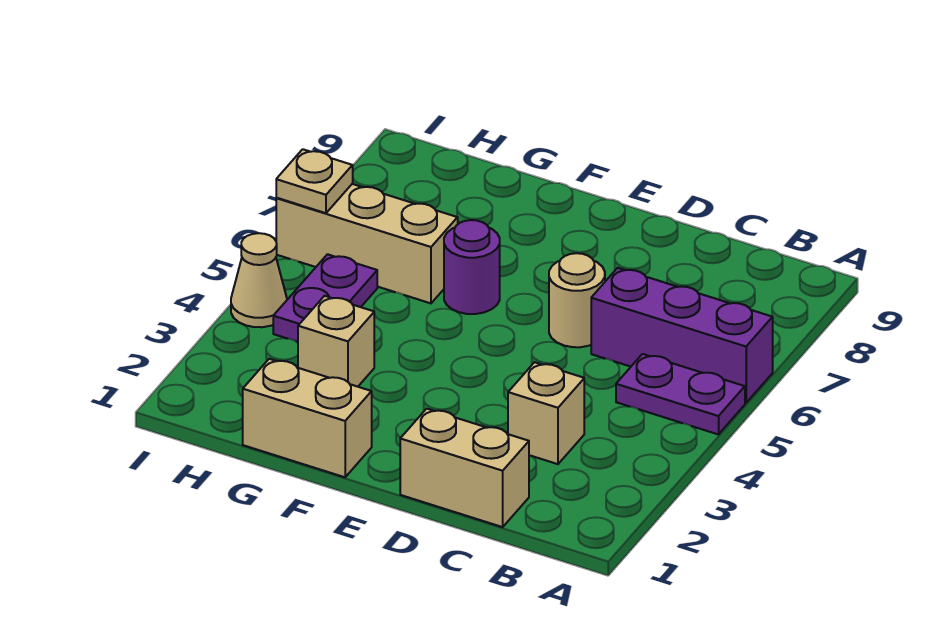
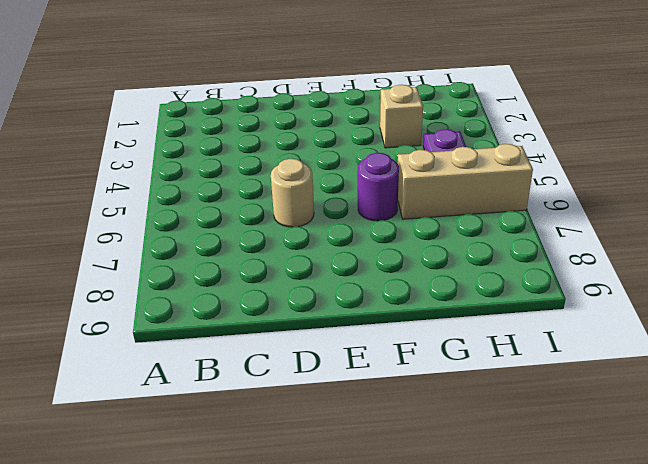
none -> purple 1x2 plate [616,354,745,434]
none -> purple 1x3 brick [591,268,773,403]
none -> tan 1x2 brick [400,409,529,527]

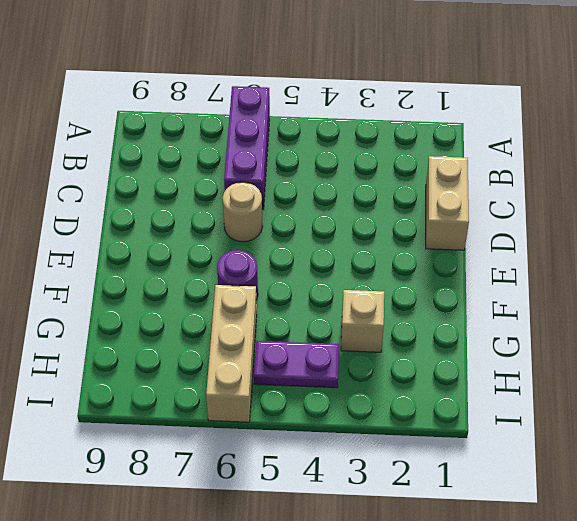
none -> purple 1x2 plate [616,354,745,434]
none -> tan 1x1 brick [508,362,584,464]
none -> tan 1x2 brick [243,359,372,477]

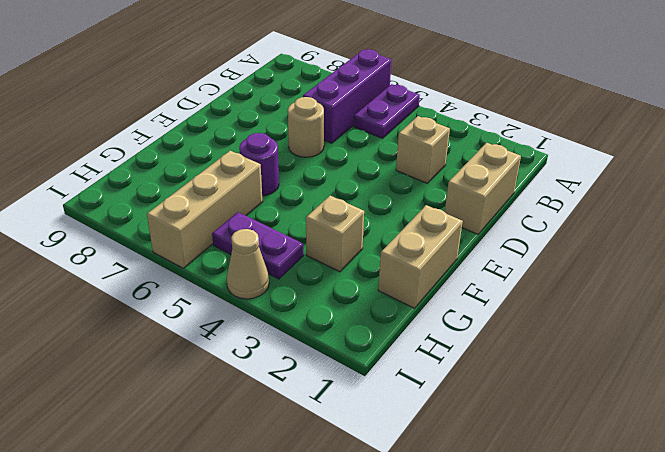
none -> tan 1x1 plate [276,149,353,213]

